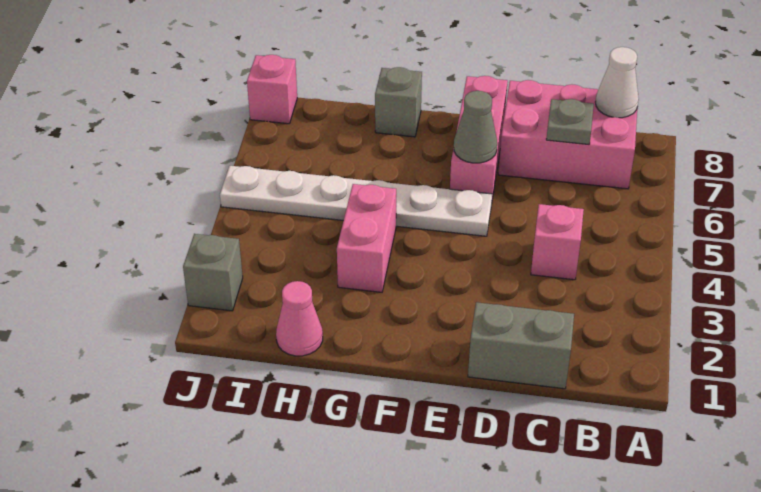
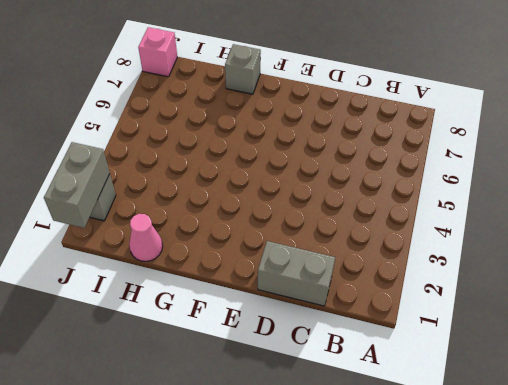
grey 1x2 brick [44,142,110,228] -> none
none -> pink 2x3 brick [498,80,637,189]
none -> pink 1x1 brick [531,204,584,280]
none -> white 1x6 plate [220,166,492,236]

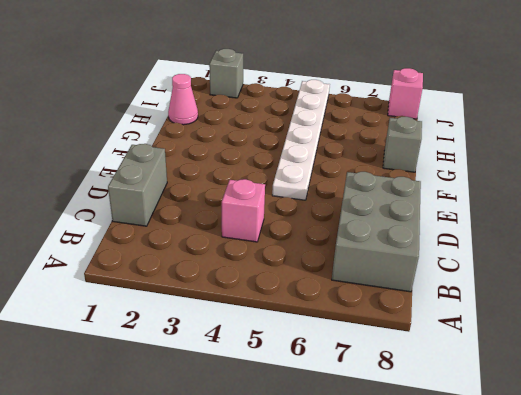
grey 2x3 brick [332,172,421,292] -> pink 2x3 brick [498,80,637,189]
none -> pink 1x3 brick [450,76,508,199]
none -> pink 1x2 brick [337,184,396,292]
none -> white 1x1 cone [596,47,639,118]

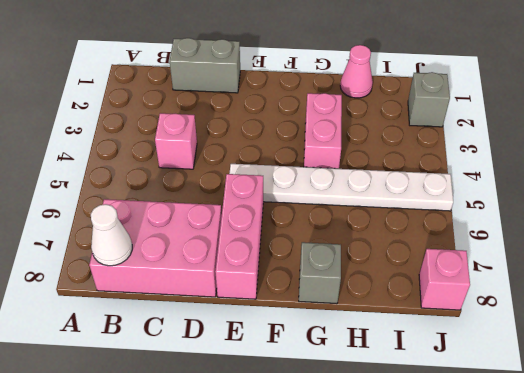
none -> grey 1x1 plate [546,99,594,144]
none -> grey 1x1 cone [454,91,497,163]

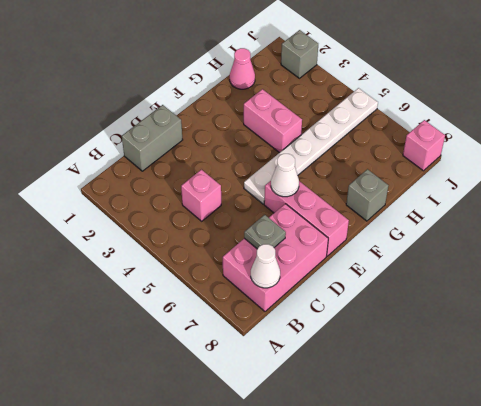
white 1x1 cone [271,154,299,197] -> grey 1x1 cone [454,91,497,163]

